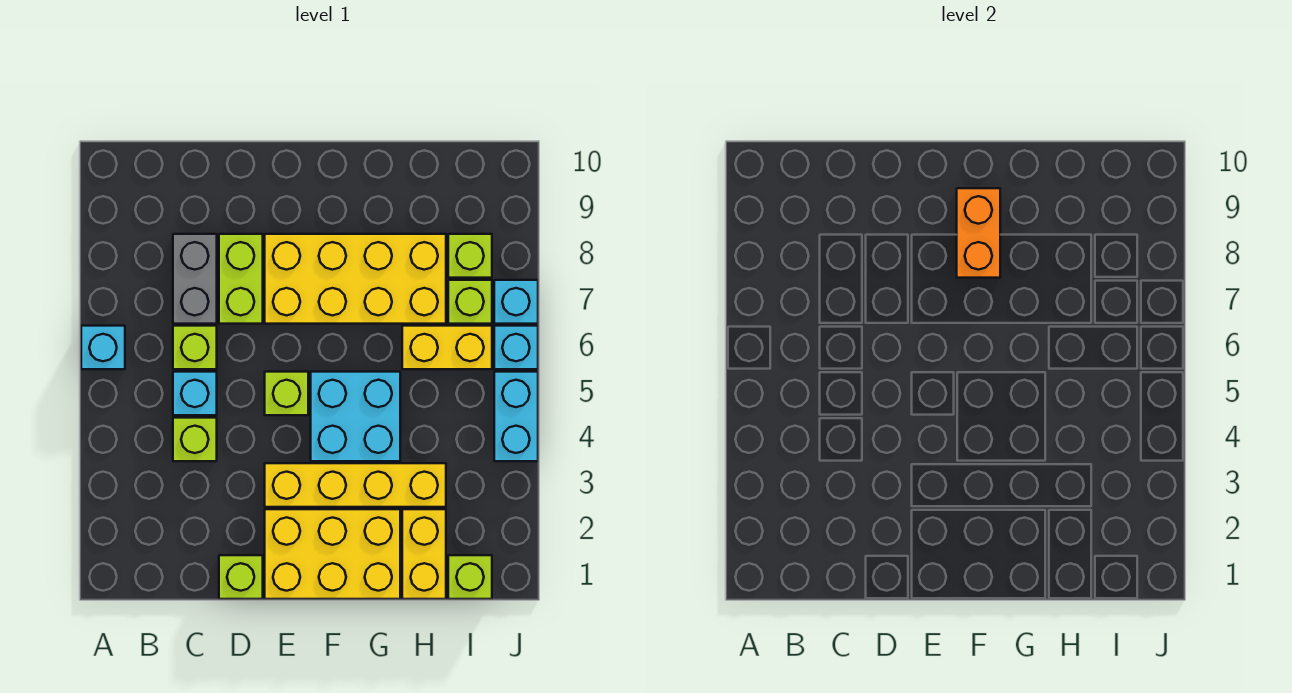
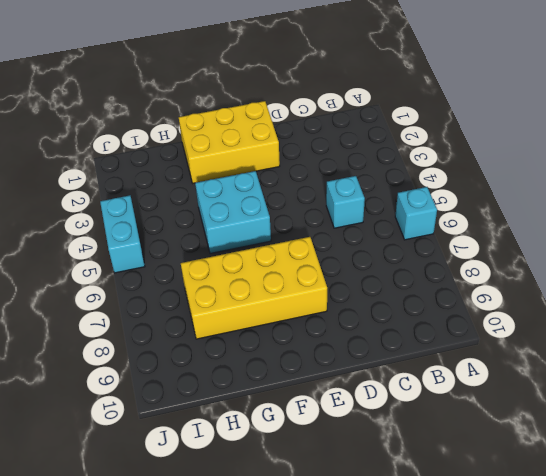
none -> lime 1x1 brick [173,418,217,461]
none -> lime 1x1 brick [173,326,217,369]
none -> grey 1x2 brick [173,234,217,324]

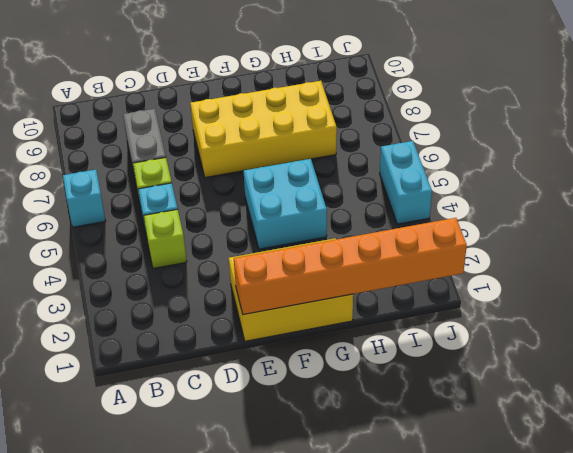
orange 1x6 brick [234,218,467,315] -> none
none -> lime 1x1 brick [219,555,263,599]
none -> lime 1x2 brick [219,234,263,324]
none -> yellow 1x4 brick [265,463,446,507]

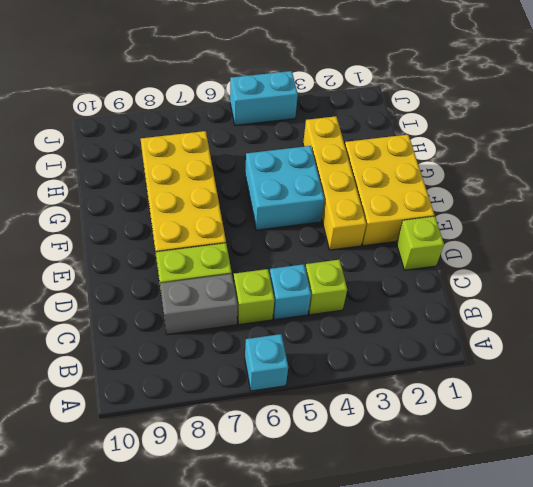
none -> lime 1x1 brick [265,372,308,415]
none -> yellow 1x2 brick [402,509,446,599]
none -> yellow 1x2 brick [402,326,492,369]

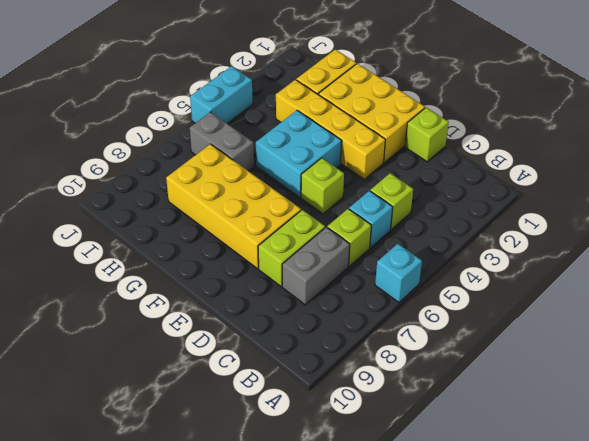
grey 1x2 brick [190,112,254,171] -> yellow 1x2 brick [402,326,492,369]
none -> lime 1x1 brick [448,555,492,599]
none -> lime 1x1 brick [448,280,492,324]
none -> lime 1x1 brick [448,234,492,278]

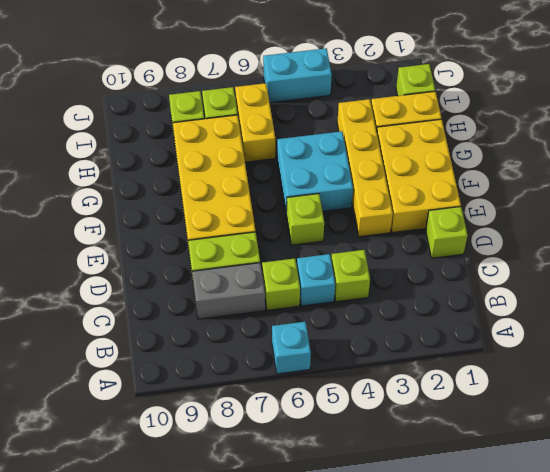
none -> cyan 1x1 brick [494,326,538,369]
none -> cyan 1x1 brick [494,280,538,324]
none -> orange 1x2 brick [957,188,1000,278]

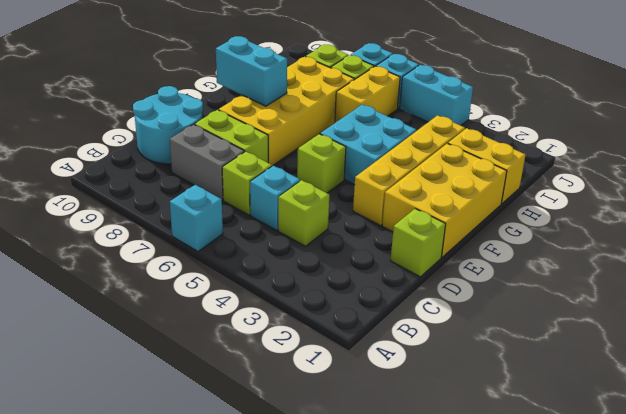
cyan 2x2 round brick [133,86,203,164] -> none
cyan 1x2 brick [216,36,287,106] -> orange 1x2 brick [957,188,1000,278]
none -> lime 1x1 brick [448,555,492,599]

